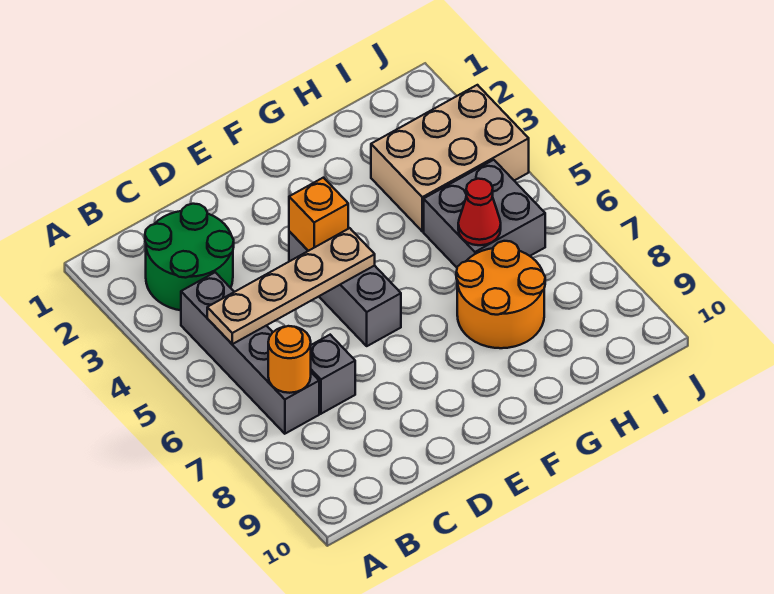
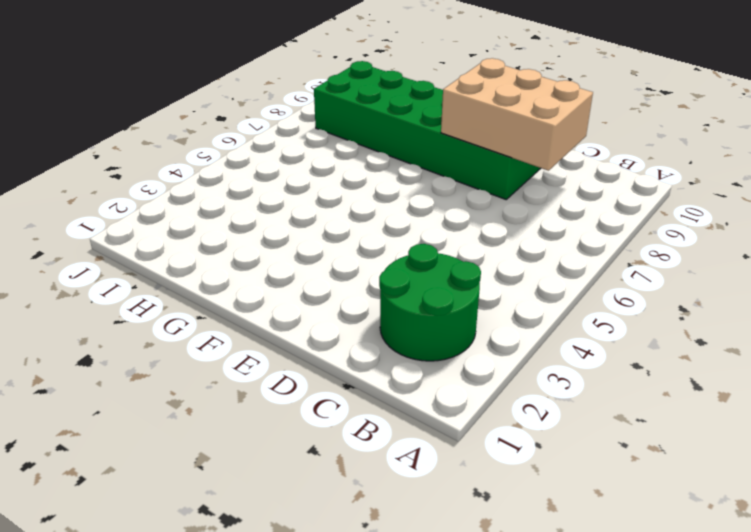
tan 2x3 brick [441,58,593,171] -> tan 2x3 brick moved to [371,85,529,231]
green 2x6 brick [314,61,541,199] -> orange 2x2 round brick [456,241,545,348]
none -> grey 1x4 brick [181,272,319,434]
none -> grey 1x1 brick [311,335,355,414]

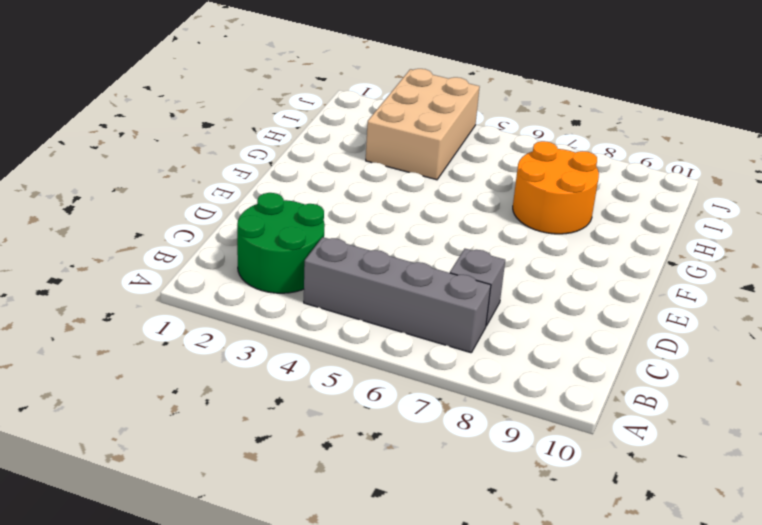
none -> grey 1x3 brick [289,232,401,346]
none -> grey 2x2 brick [424,160,545,267]

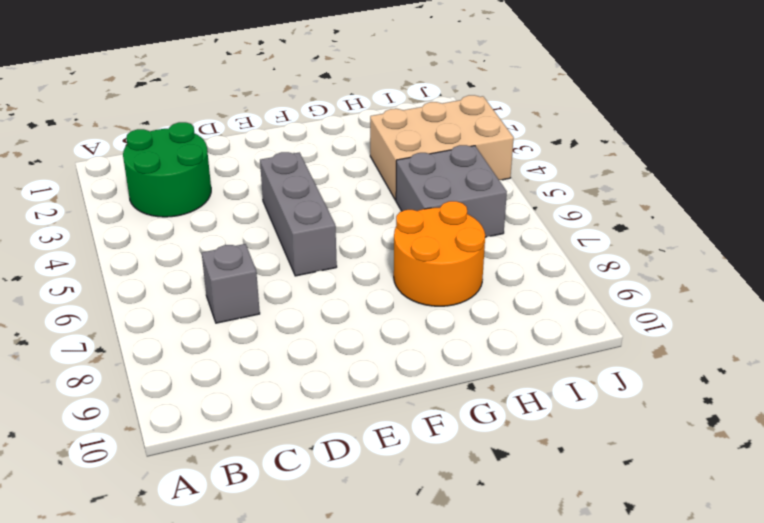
none -> grey 1x4 brick [181,272,319,434]
none -> tan 1x4 plate [207,228,375,344]

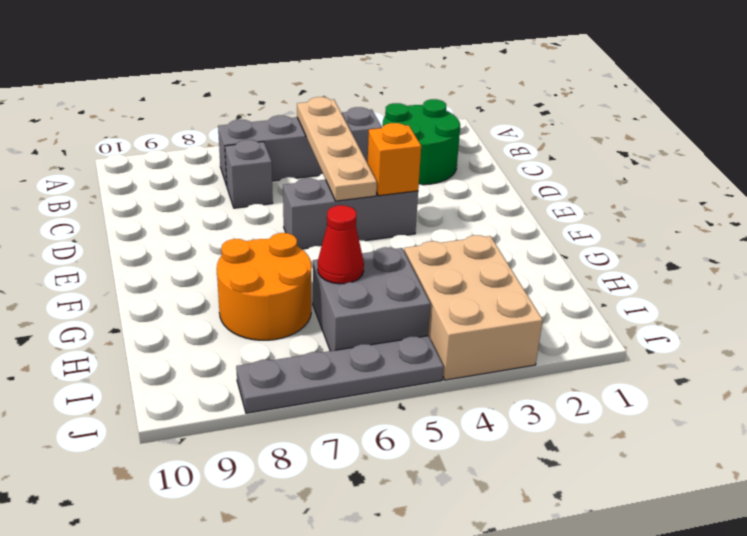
grey 1x4 plate [236,336,444,413] -> none
none -> orange 1x1 round brick [268,326,311,393]

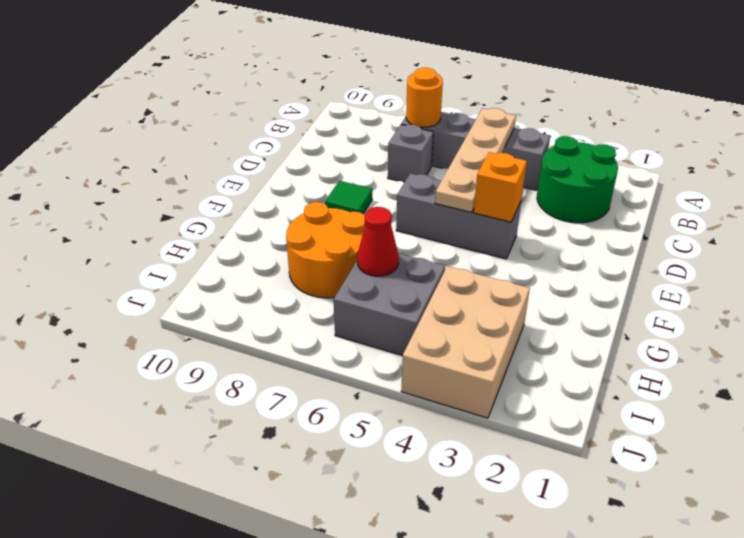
green 1x1 tile [325,181,372,214] -> none

